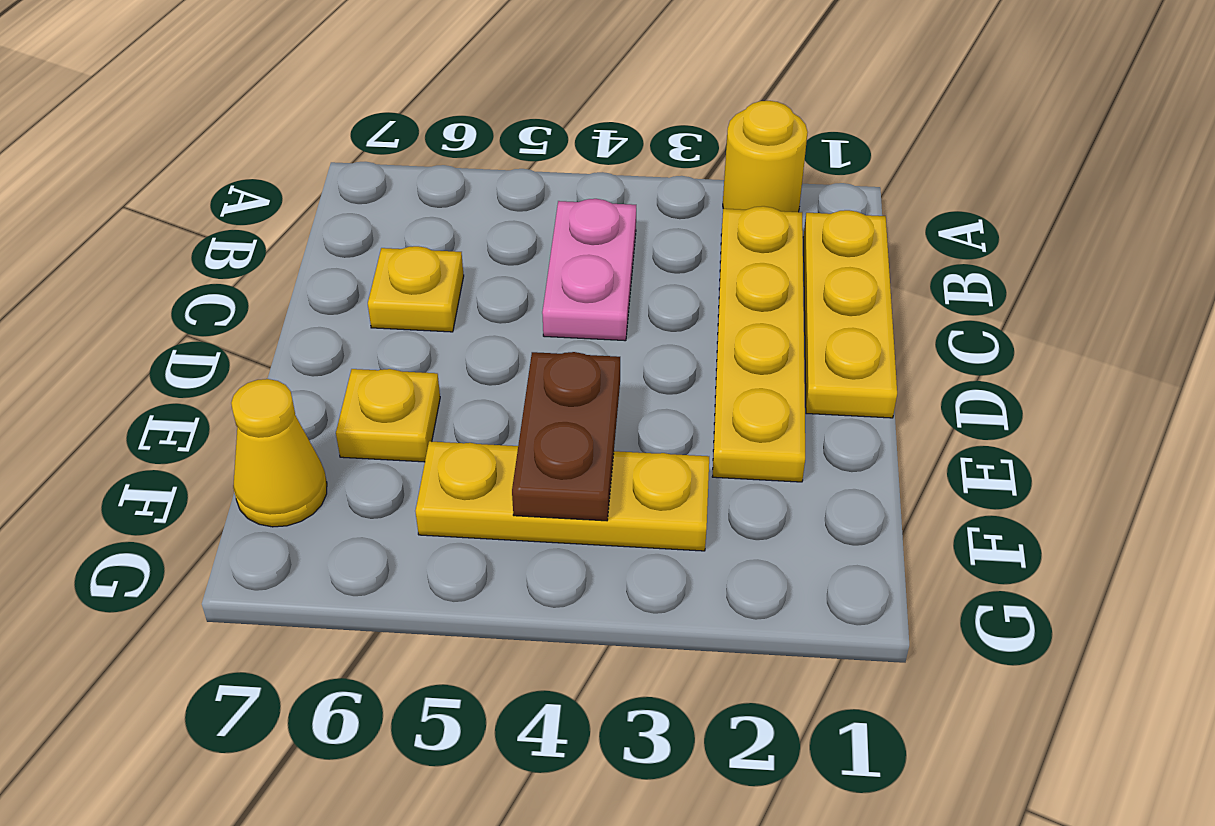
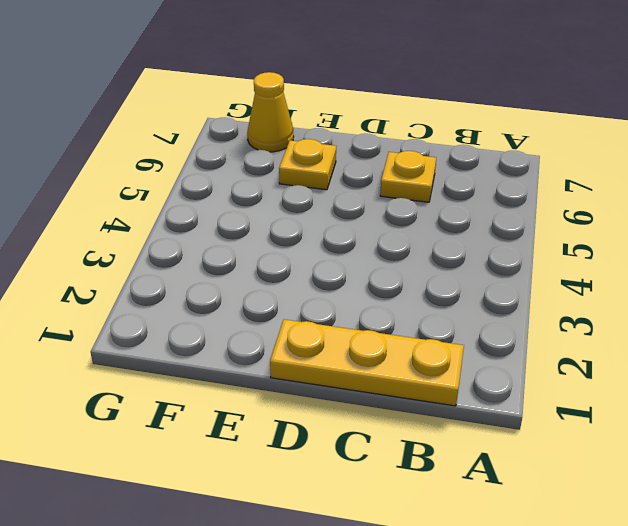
none -> yellow 1x1 round brick [723,101,808,212]
none -> yellow 1x4 plate [713,206,805,482]

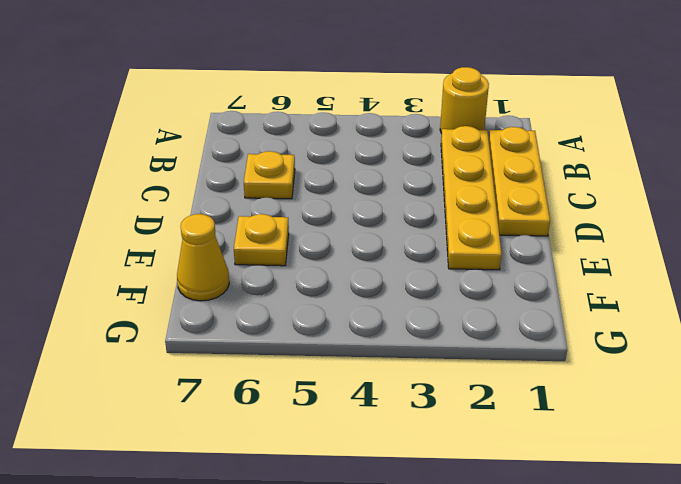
none -> pink 1x2 plate [542,199,636,341]
none -> yellow 1x3 plate [415,441,709,551]

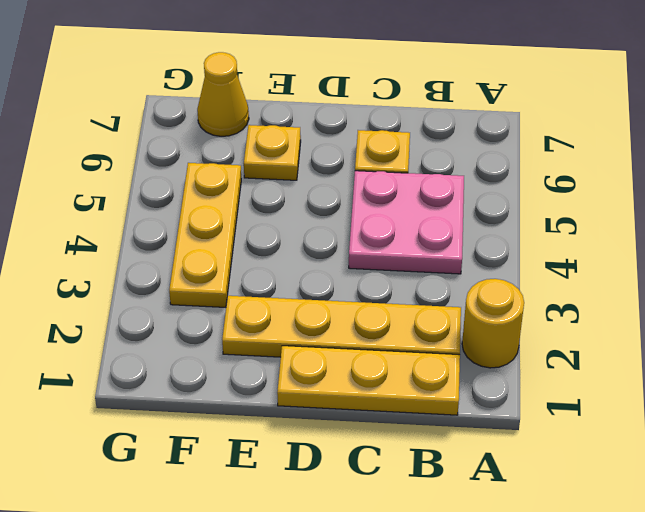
pink 2x2 plate [349,171,464,274] -> pink 1x2 plate [542,199,636,341]
none -> brown 1x2 plate [512,352,620,521]

